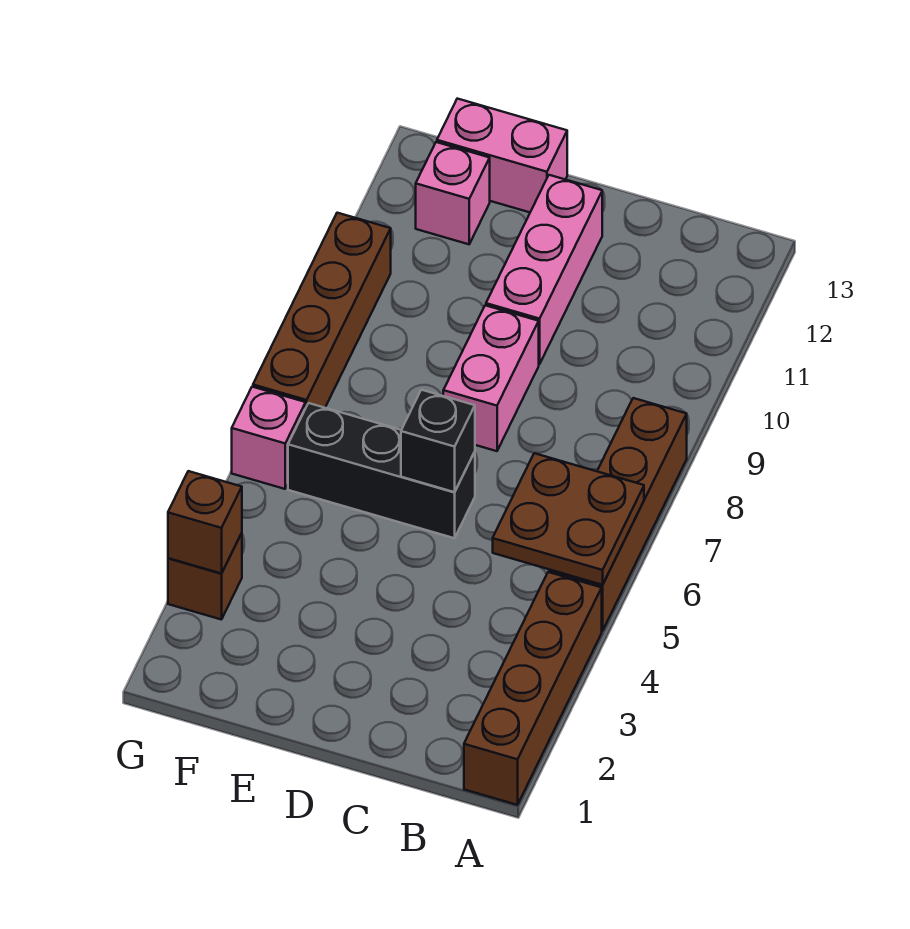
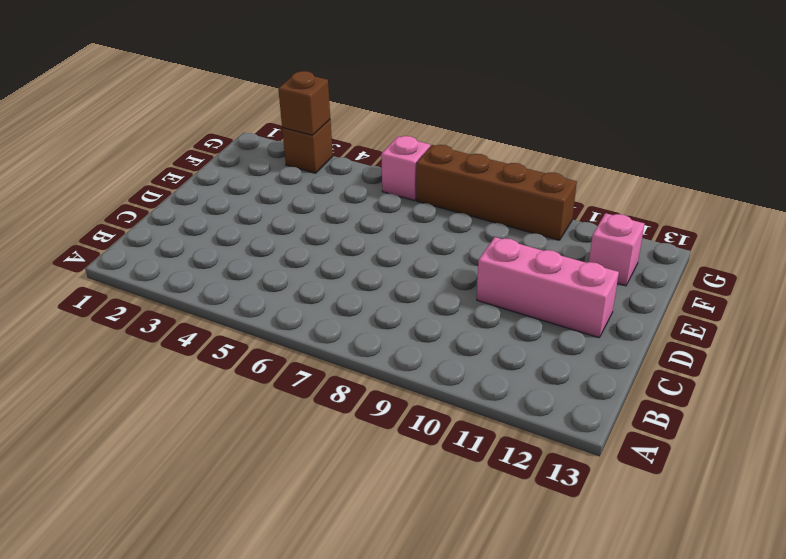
none -> brown 1x4 brick [464,572,602,805]
none -> brown 1x4 brick [549,398,687,631]
none -> black 1x3 brick [288,403,475,538]

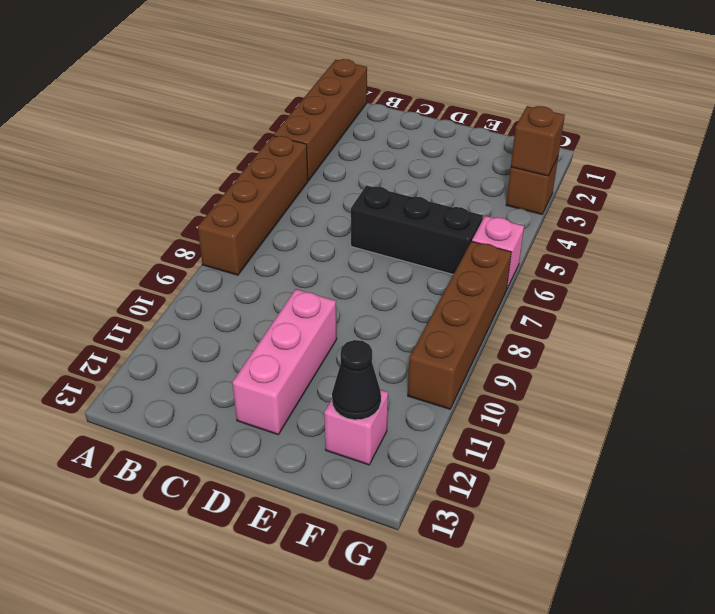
black 1x1 cone [332,340,381,420] -> none
none -> pink 1x2 brick [443,305,539,451]
none -> pink 1x2 brick [437,99,567,212]
none -> brown 2x2 plate [493,453,644,585]

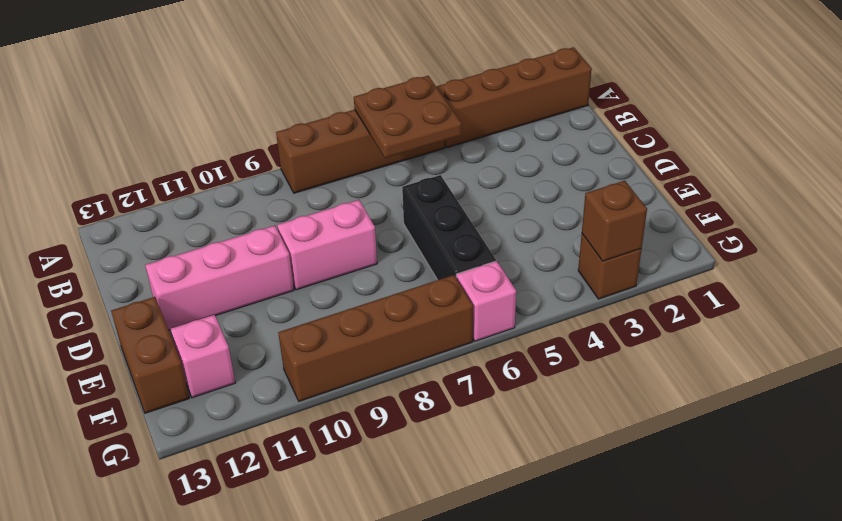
brown 1x2 brick [111,297,189,413] -> pink 1x2 brick [437,99,567,212]
none -> black 1x1 brick [401,390,475,492]

